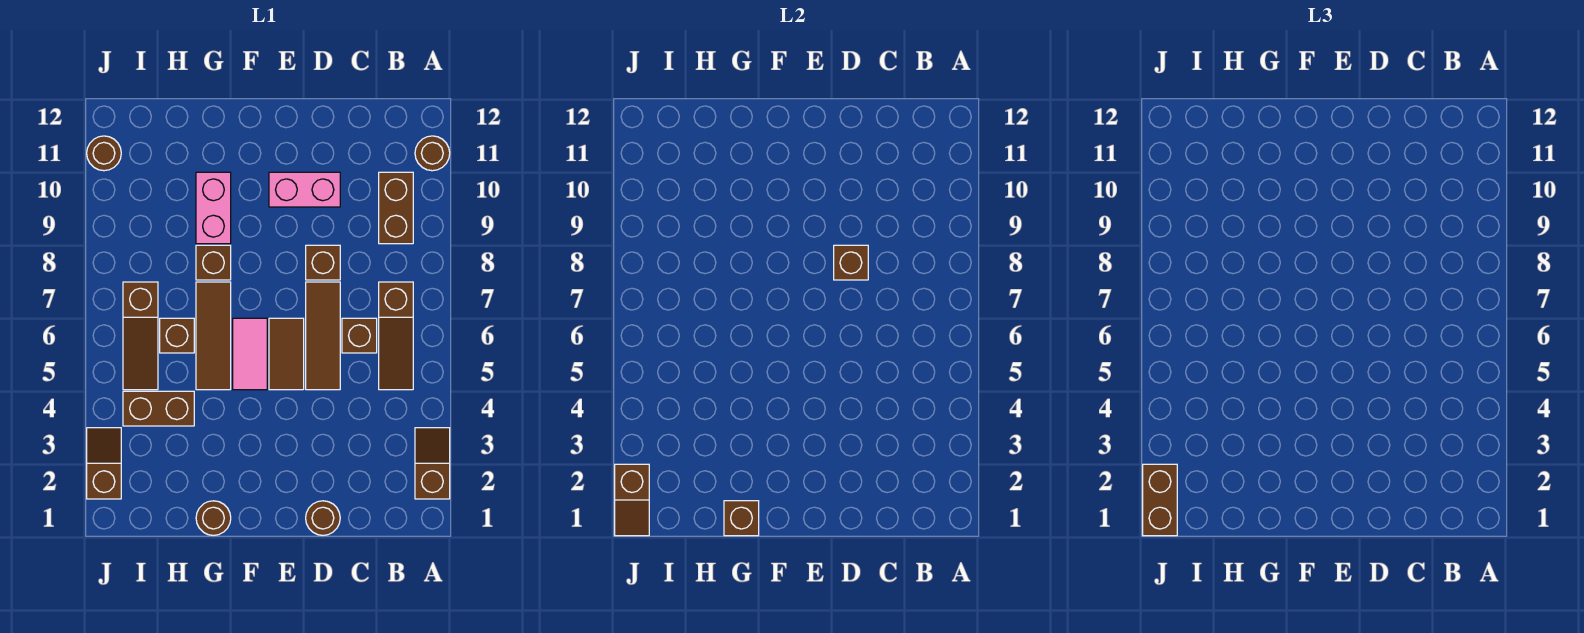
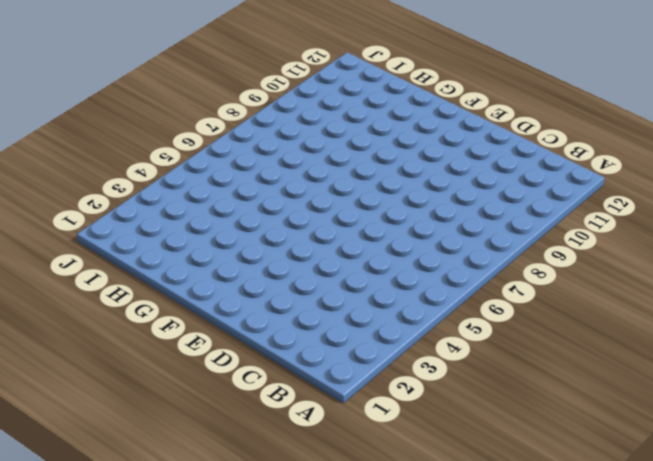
none -> brown 1x2 slope [415,428,450,499]
none -> brown 1x1 round brick [415,136,450,171]
none -> brown 1x3 slope [379,282,413,390]

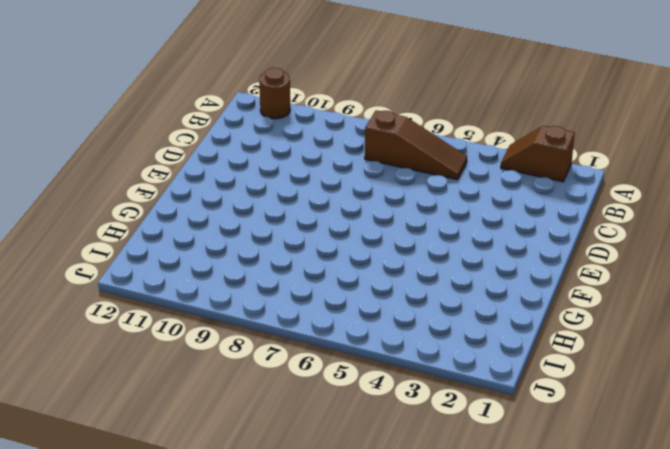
none -> brown 1x2 brick [379,172,413,244]
none -> brown 1x1 brick [342,318,377,353]
none -> brown 1x1 round brick [306,501,340,535]

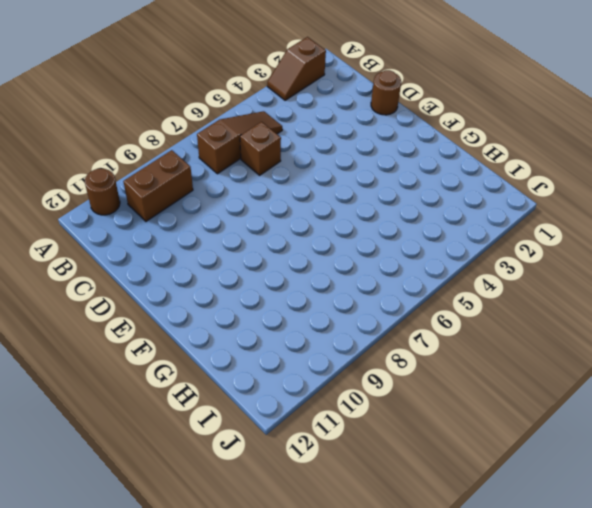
none -> brown 1x3 tile [306,282,340,390]
none -> brown 1x1 brick [306,245,340,280]
none -> pink 1x2 brick [269,172,340,207]

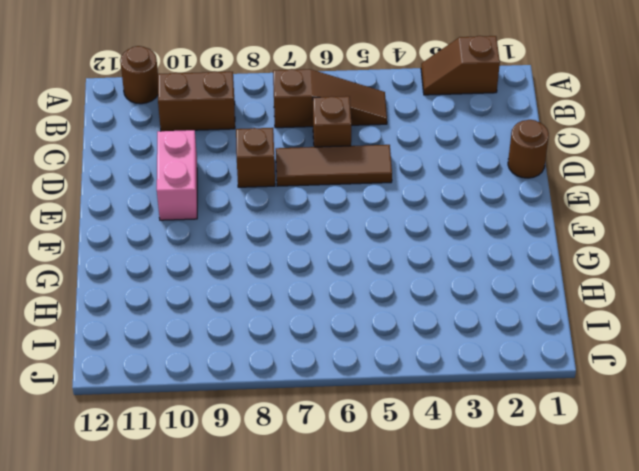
none -> brown 1x2 tile [269,318,304,390]
none -> pink 1x2 tile [233,318,267,390]
none -> brown 1x1 round brick [196,501,231,535]

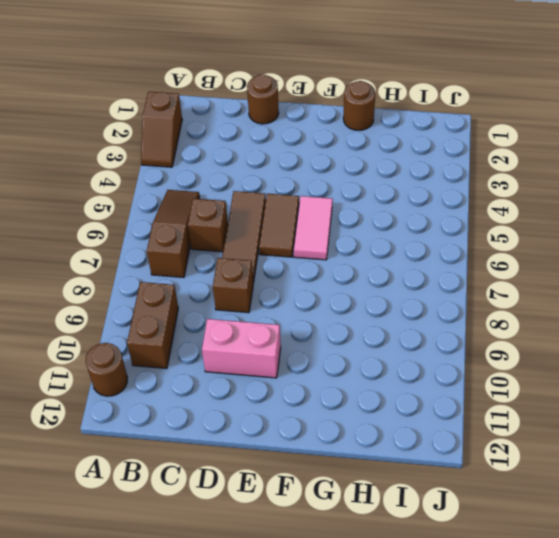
none -> brown 1x3 tile [196,282,231,390]
none -> brown 1x1 brick [196,245,231,280]
none -> pink 1x2 brick [196,172,231,244]

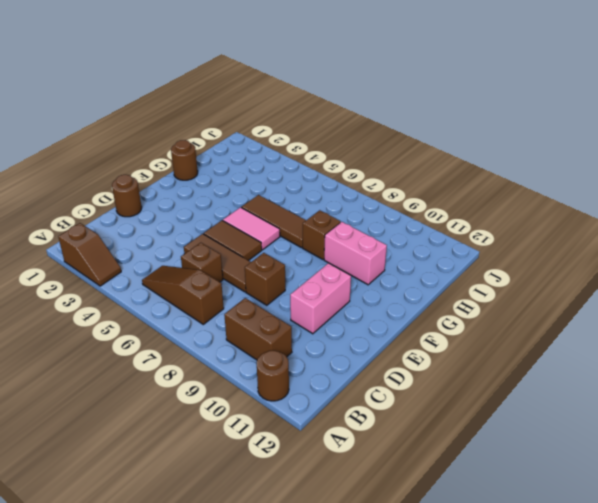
none -> brown 1x2 brick [123,391,194,426]
none -> brown 1x1 brick [160,318,194,353]
none -> brown 1x3 slope [123,282,158,390]

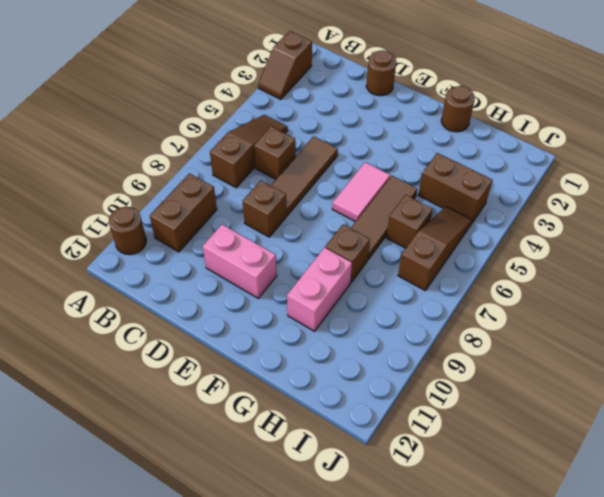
none -> brown 1x2 tile [269,318,304,390]
none -> brown 1x2 slope [87,428,121,499]
none -> brown 1x1 round brick [87,136,121,171]

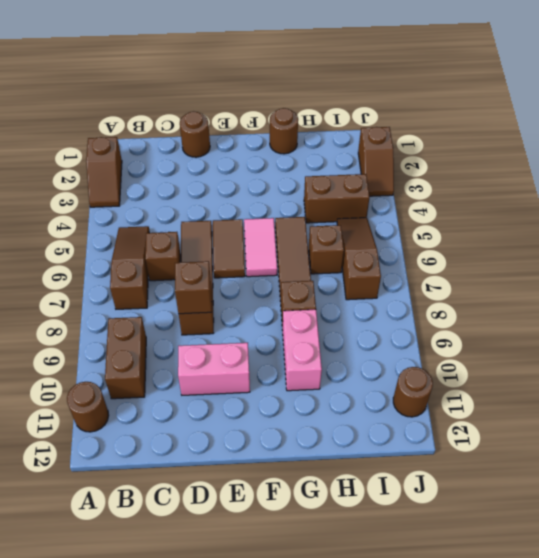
none -> brown 1x1 brick [724,501,759,536]
none -> brown 1x2 slope [615,464,649,536]
none -> brown 1x2 brick [1143,464,1177,536]

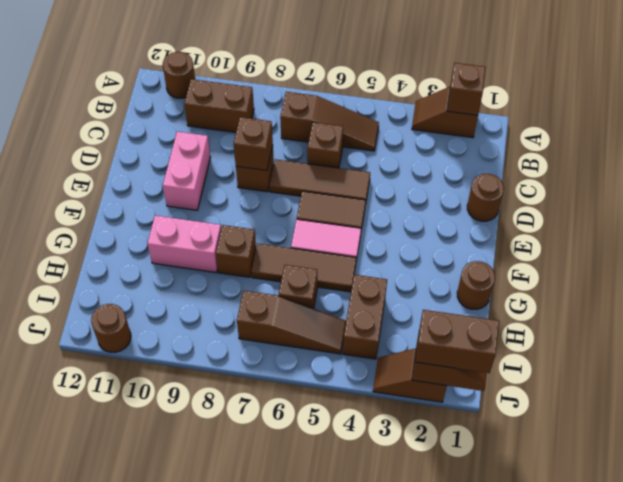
brown 1x1 brick [447,63,486,115] -> brown 1x1 brick moved to [724,501,759,536]

